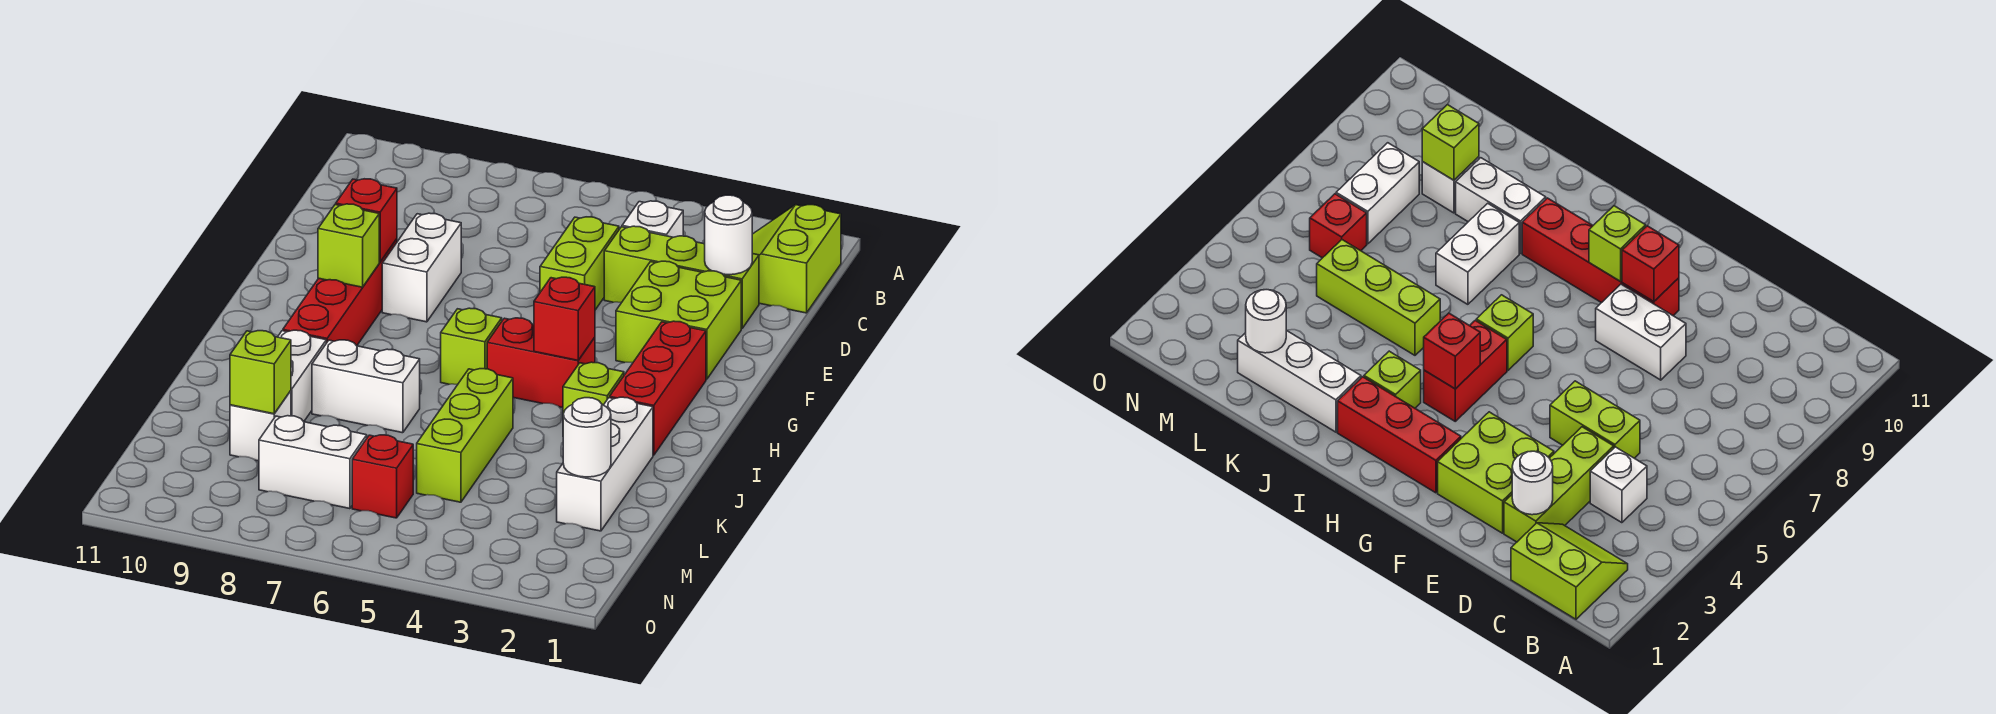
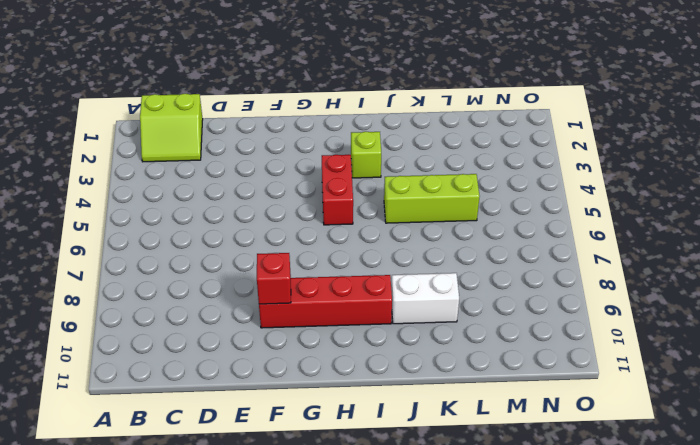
none -> white 1x1 brick [622,201,683,237]
none -> lime 1x3 brick [604,226,759,329]
none -> lime 1x2 brick [540,217,619,310]

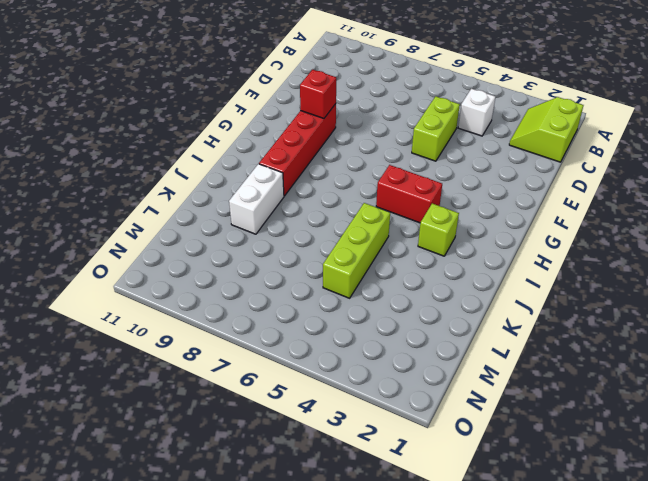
none -> lime 1x3 brick [604,226,759,329]
none -> lime 2x2 brick [616,261,741,379]
none -> white 1x2 brick [382,213,461,322]

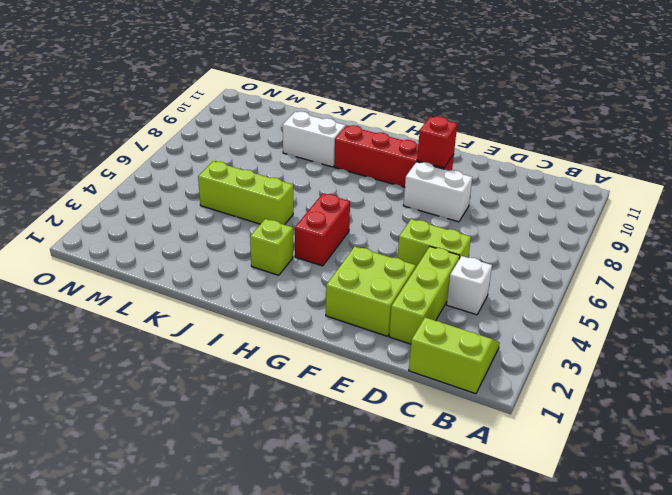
none -> red 1x3 brick [610,321,706,455]
none -> lime 1x1 brick [441,308,502,384]
none -> white 1x3 brick [557,397,653,531]

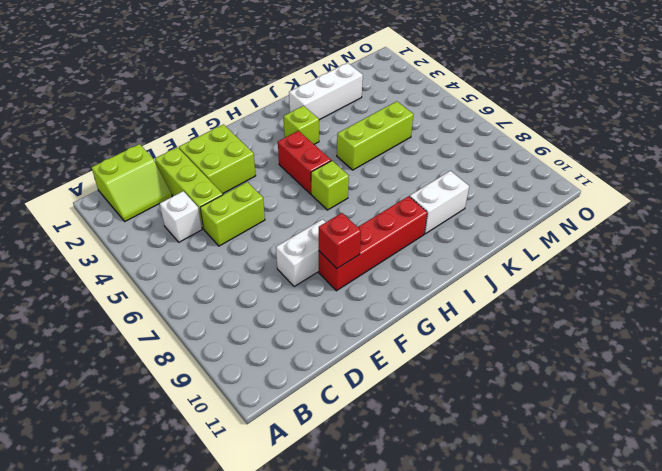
none -> red 1x3 brick [610,321,706,455]
none -> white 1x2 brick [312,340,420,433]
none -> white 1x1 brick [230,391,291,461]

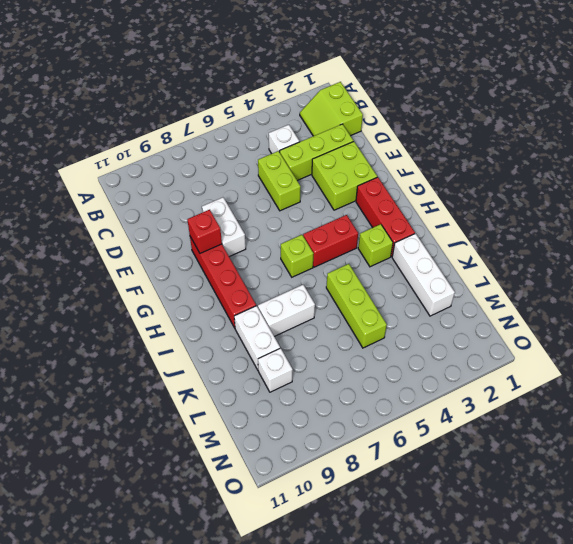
none -> red 1x1 brick [352,435,413,518]
none -> white 1x2 brick [259,416,367,509]
none -> white 1x1 round brick [705,195,752,275]

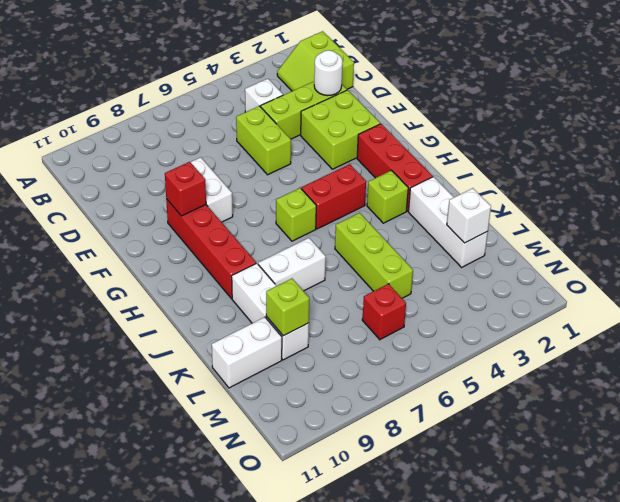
white 1x1 brick [447,188,491,243] -> white 1x1 round brick [563,398,611,477]
white 1x2 brick [212,317,282,388] -> white 1x2 brick moved to [259,416,367,509]
none -> lime 1x1 brick [318,204,379,287]
none -> red 1x1 brick [534,277,595,360]

